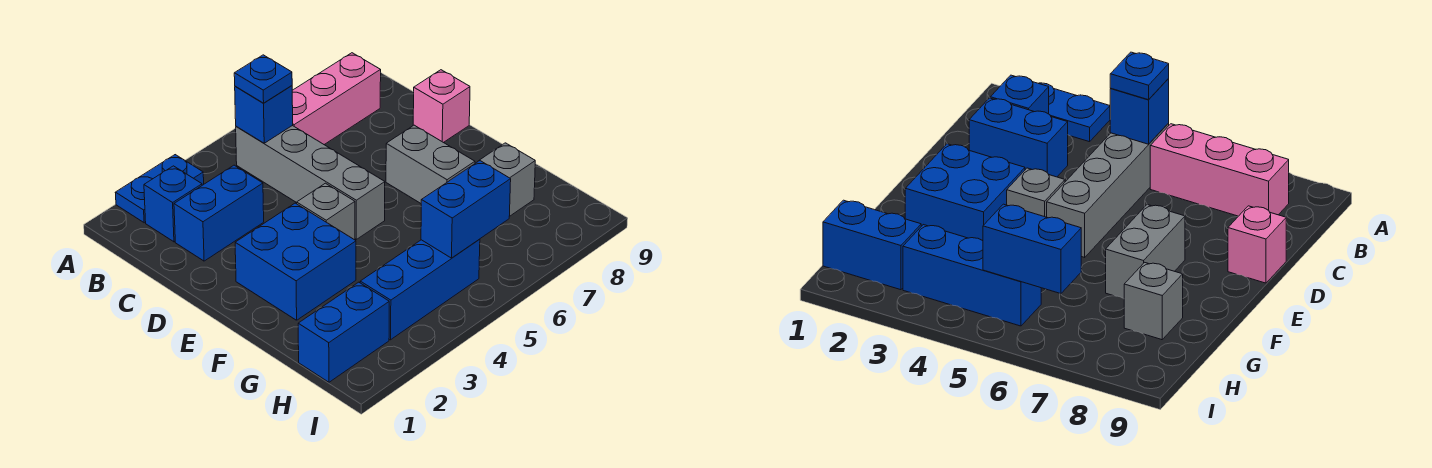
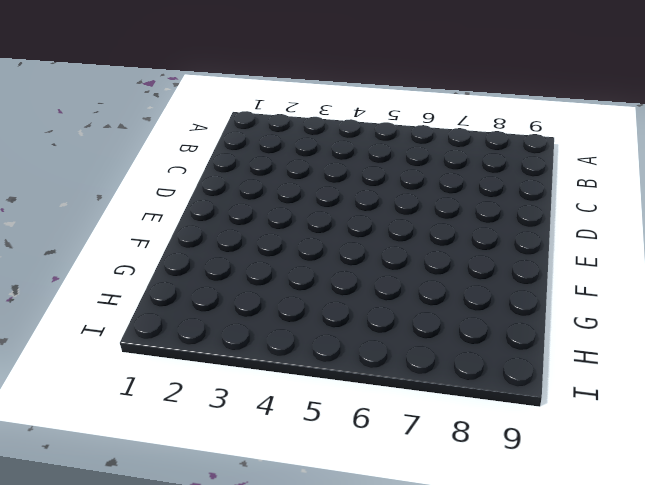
none -> blue 1x2 plate [115,155,204,223]
none -> blue 1x1 brick [144,166,202,242]
none -> grey 1x4 brick [236,126,385,239]

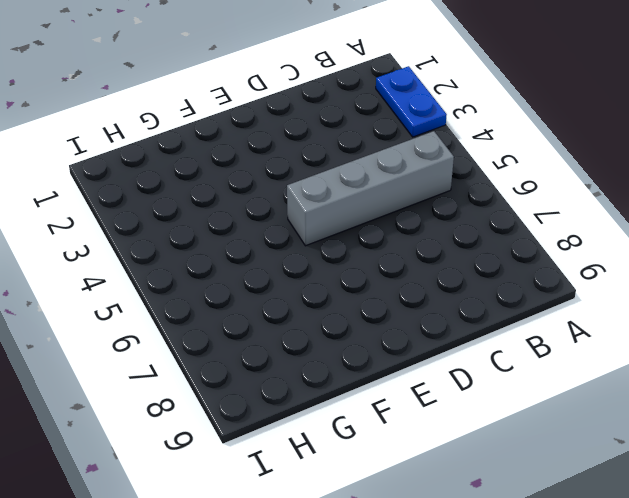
none -> blue 1x1 brick [144,166,202,242]
none -> pink 1x3 brick [292,53,381,144]
none -> blue 1x2 brick [174,165,264,261]

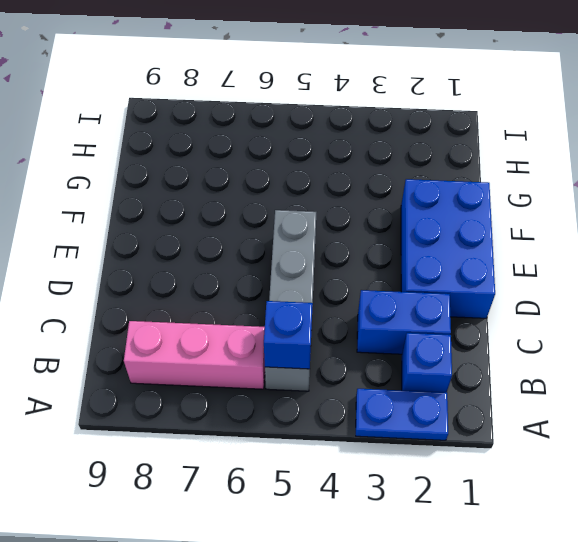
blue 2x3 brick [401,179,495,318] -> blue 2x2 brick [235,203,356,320]
none -> pink 1x1 brick [413,70,470,143]
none -> grey 1x1 brick [297,183,355,240]
none -> grey 1x2 brick [386,125,475,203]

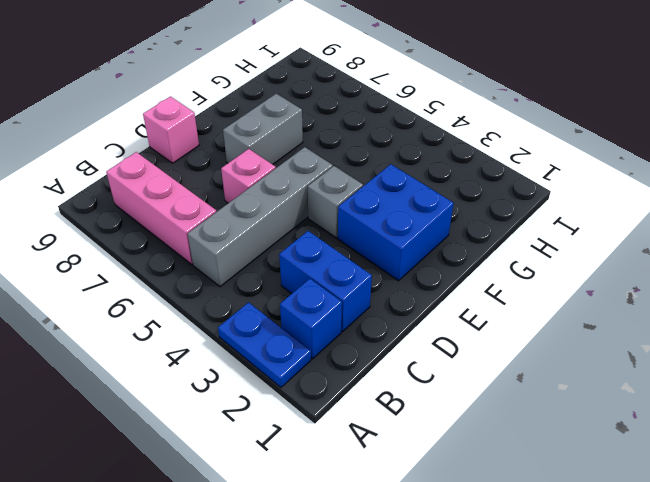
pink 1x1 brick [221,149,276,203] -> none
none -> grey 1x1 brick [479,143,535,217]
none -> blue 1x2 brick [298,282,389,382]
none -> blue 1x3 brick [360,239,480,340]

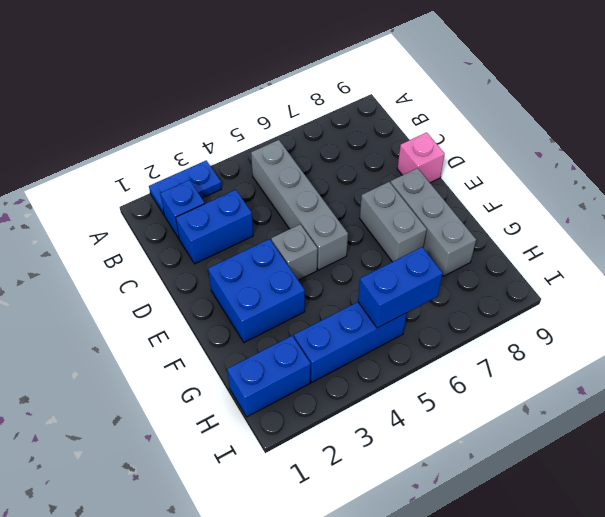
grey 1x3 brick [390,168,476,276] -> grey 1x1 brick [479,143,535,217]
none -> pink 1x3 brick [292,53,381,144]
none -> blue 1x1 brick [235,86,293,143]
none -> blue 1x1 plate [234,55,292,103]

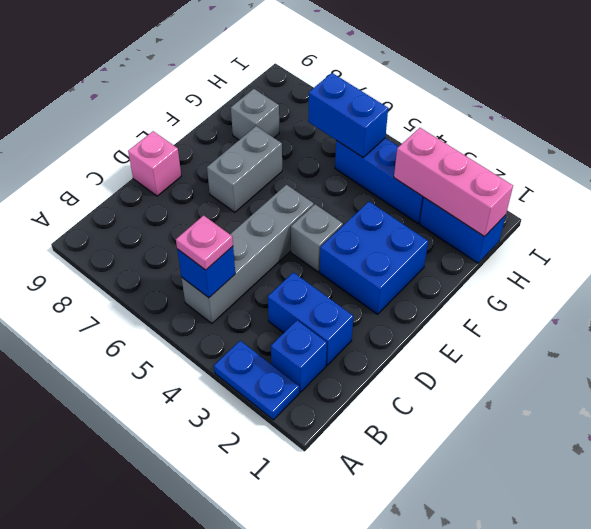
pink 1x1 plate [176,215,233,270] -> blue 1x1 plate [234,55,292,103]
pink 1x3 brick [394,128,513,237] -> pink 1x3 brick moved to [292,53,381,144]

